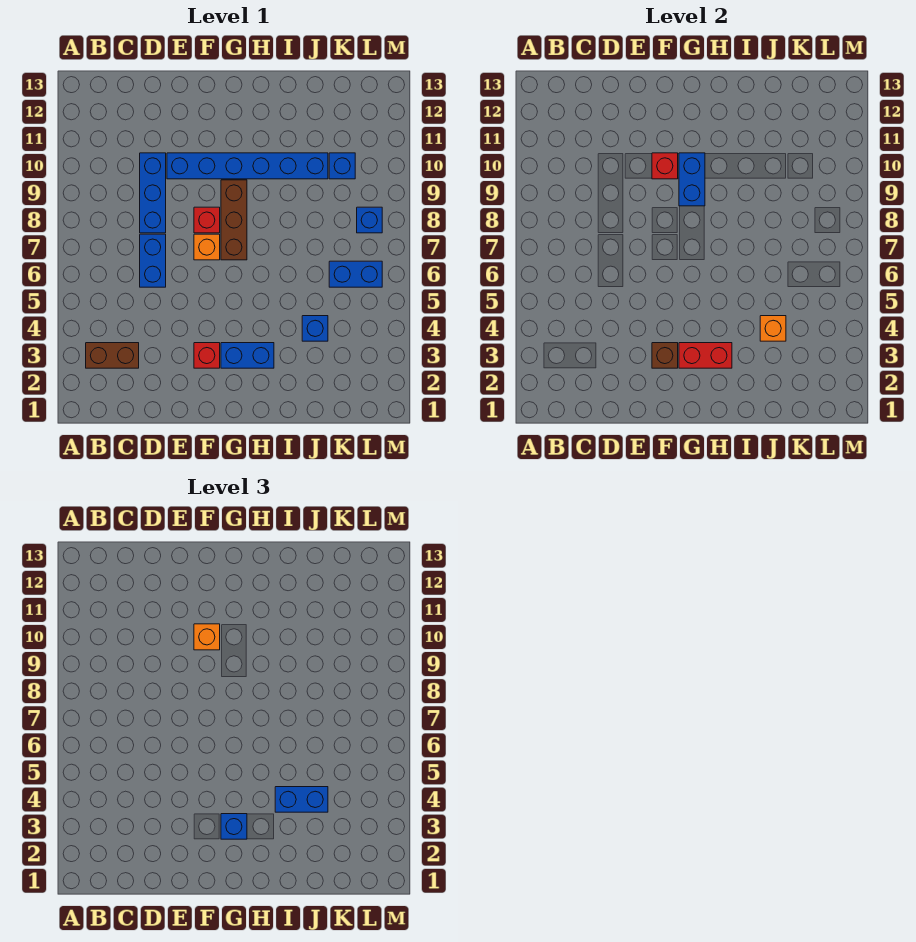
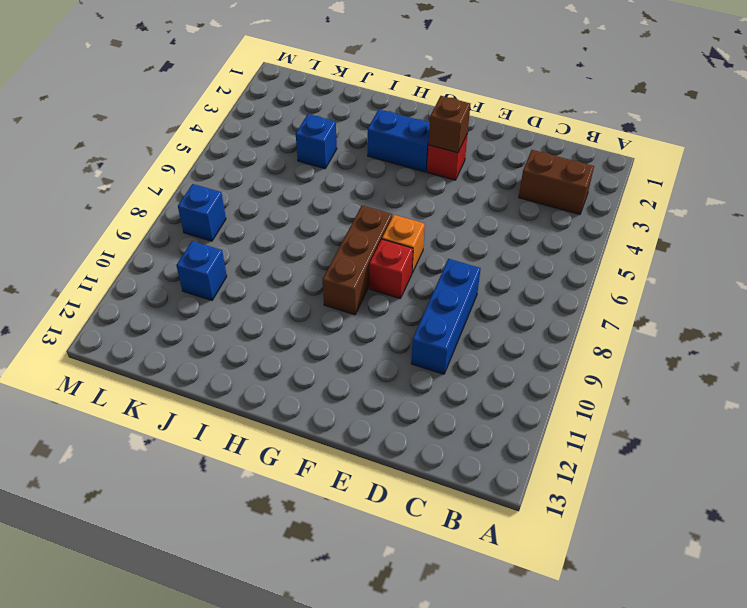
none -> blue 1x2 brick [140,234,166,287]
none -> blue 1x6 brick [167,153,328,179]
none -> blue 1x2 brick [329,261,382,287]

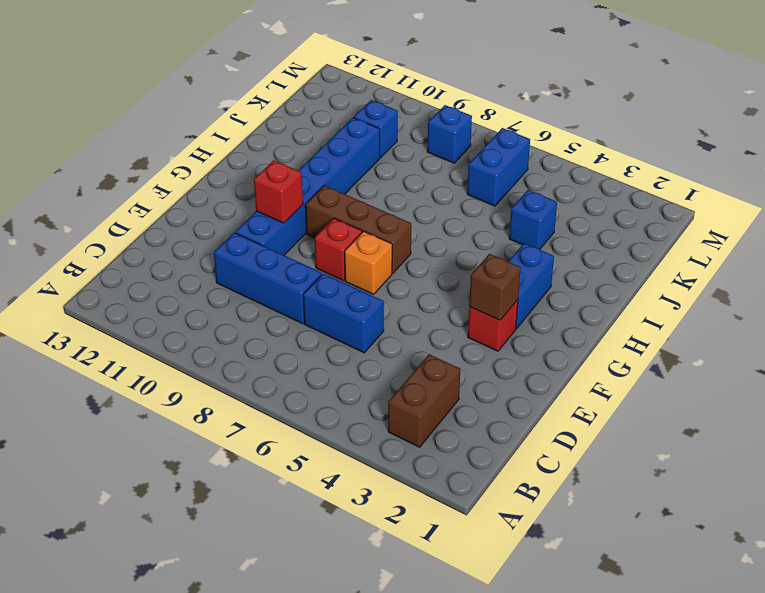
none -> red 1x2 brick [679,343,732,368]
none -> blue 1x2 brick [679,153,705,206]
none -> orange 1x1 brick [760,316,786,341]

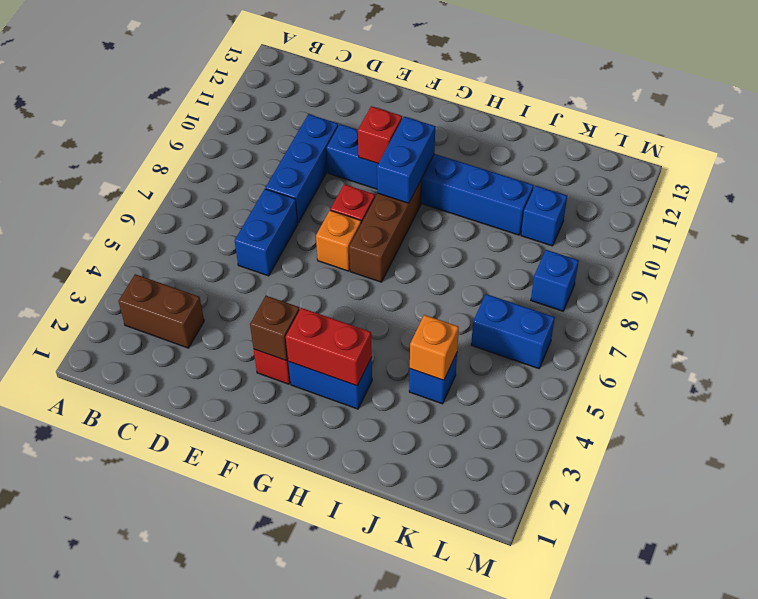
none -> orange 1x1 brick [194,624,220,650]
none -> blue 1x1 brick [221,814,247,839]
none -> blue 1x2 brick [275,787,328,812]

